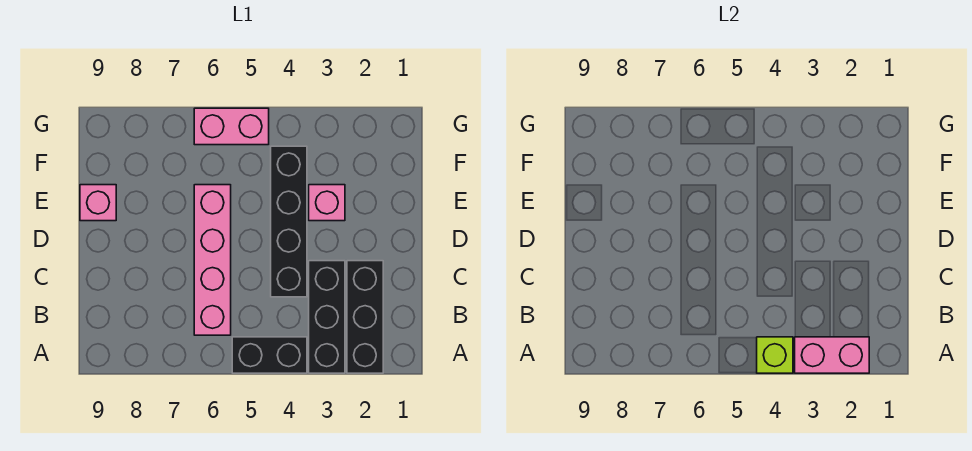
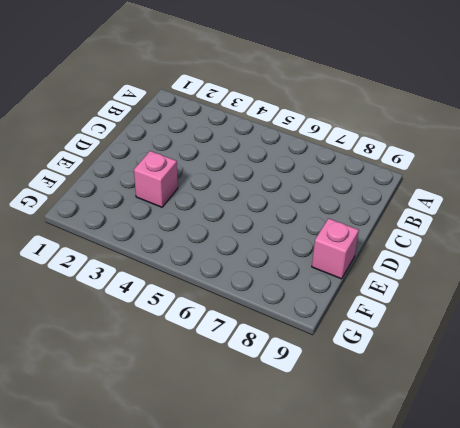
none -> black 1x3 brick [347,261,383,373]
none -> black 1x3 brick [309,261,345,373]

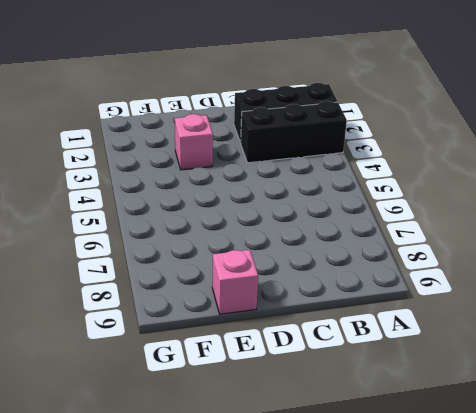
none -> black 1x2 brick [232,337,307,373]
none -> pink 1x4 brick [194,185,231,335]

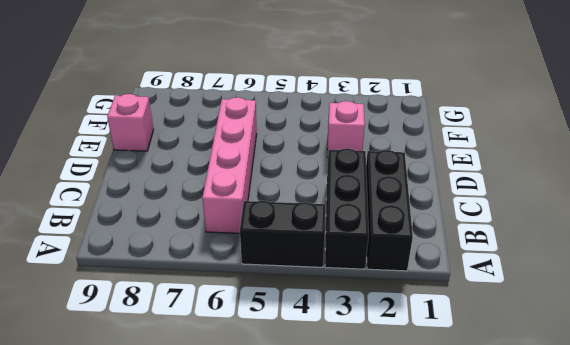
none -> black 1x4 brick [271,146,307,297]
none -> pink 1x2 brick [194,108,269,145]

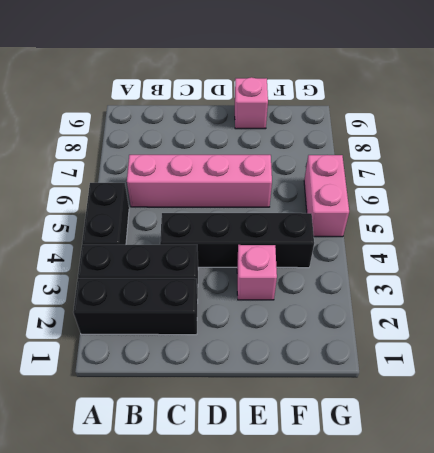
none -> pink 1x2 brick [795,337,869,373]
none -> lime 1x1 brick [757,337,793,373]

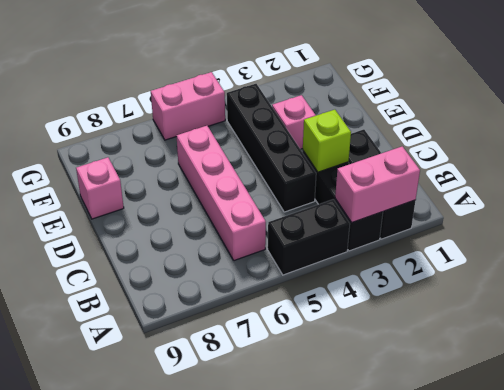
lime 1x1 brick [303,110,351,172] -> lime 1x1 brick moved to [757,337,793,373]

